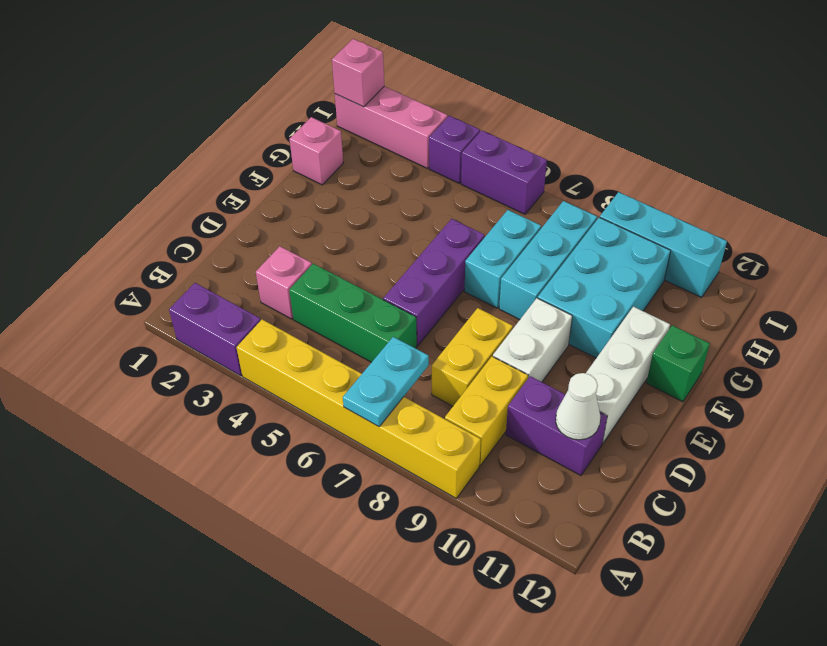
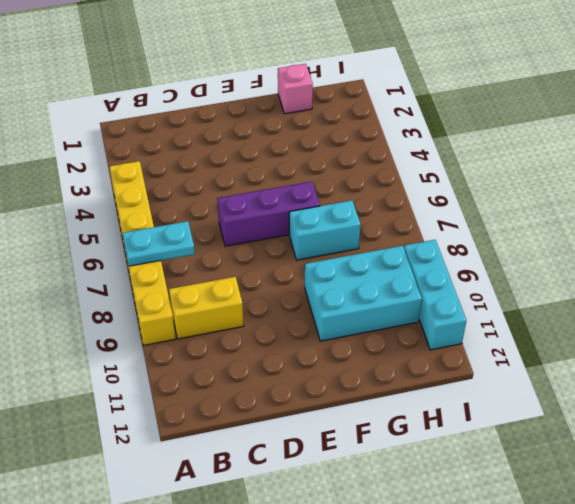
none -> purple 1x2 brick [169,283,261,376]
none -> pink 1x1 brick [256,246,312,319]
none -> green 1x3 brick [289,264,417,362]

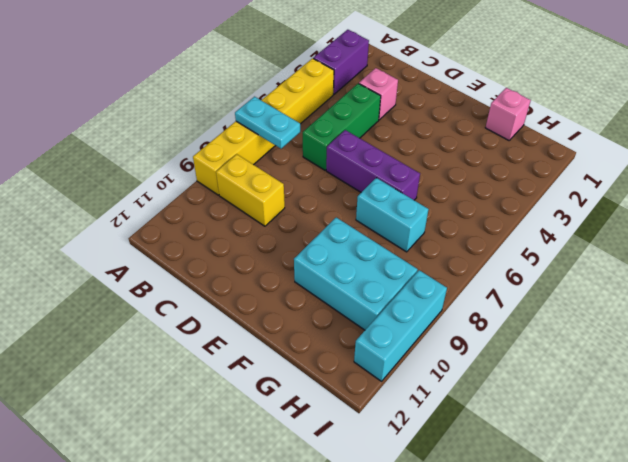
none -> yellow 1x2 brick [432,308,513,406]
none -> purple 1x2 brick [506,376,607,475]
none -> white 1x2 brick [493,298,572,382]

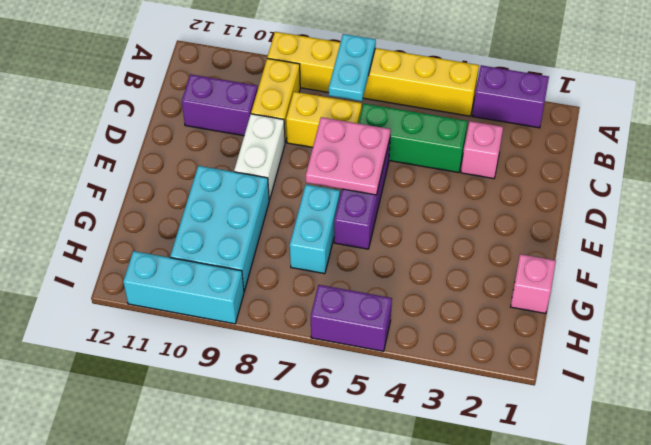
yellow 1x2 brick [286,92,362,148] -> yellow 1x2 brick turned to [432,308,513,406]
pink 2x2 plate [306,117,391,195] -> none
none -> white 1x3 brick [586,307,670,443]
none -> cyan 1x3 brick [499,201,597,320]
none -> green 1x1 brick [646,325,710,402]

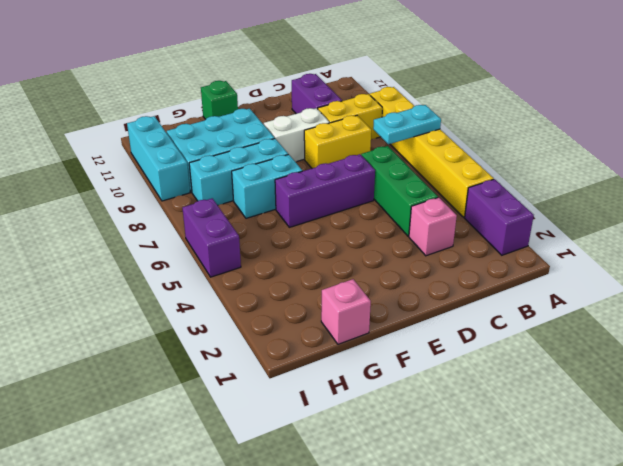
none -> white 1x3 brick [586,307,670,443]
none -> pink 1x3 brick [335,86,447,168]
none -> purple 1x1 brick [429,116,480,184]

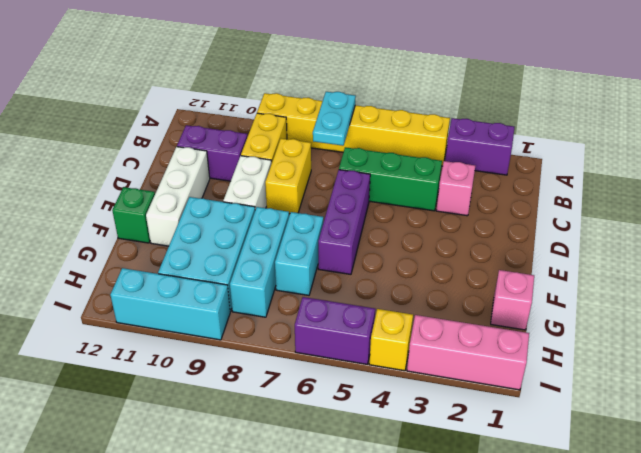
yellow 1x1 brick [369,309,413,371] -> purple 1x1 brick [429,116,480,184]
none -> white 1x1 cone [556,373,600,440]
none -> pink 1x1 brick [332,39,384,107]

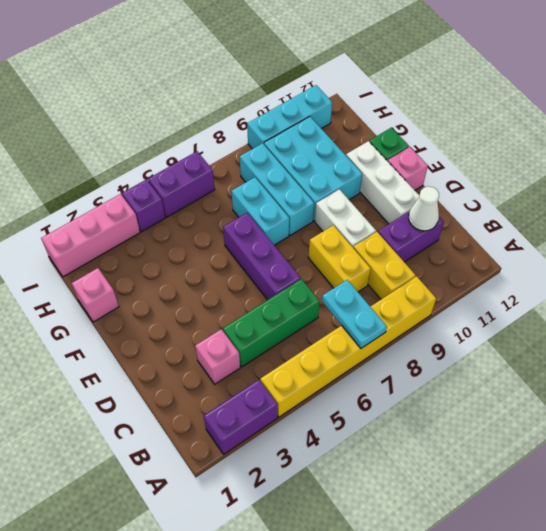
pink 1x1 brick [388,147,428,190] -> pink 1x1 brick moved to [332,39,384,107]

